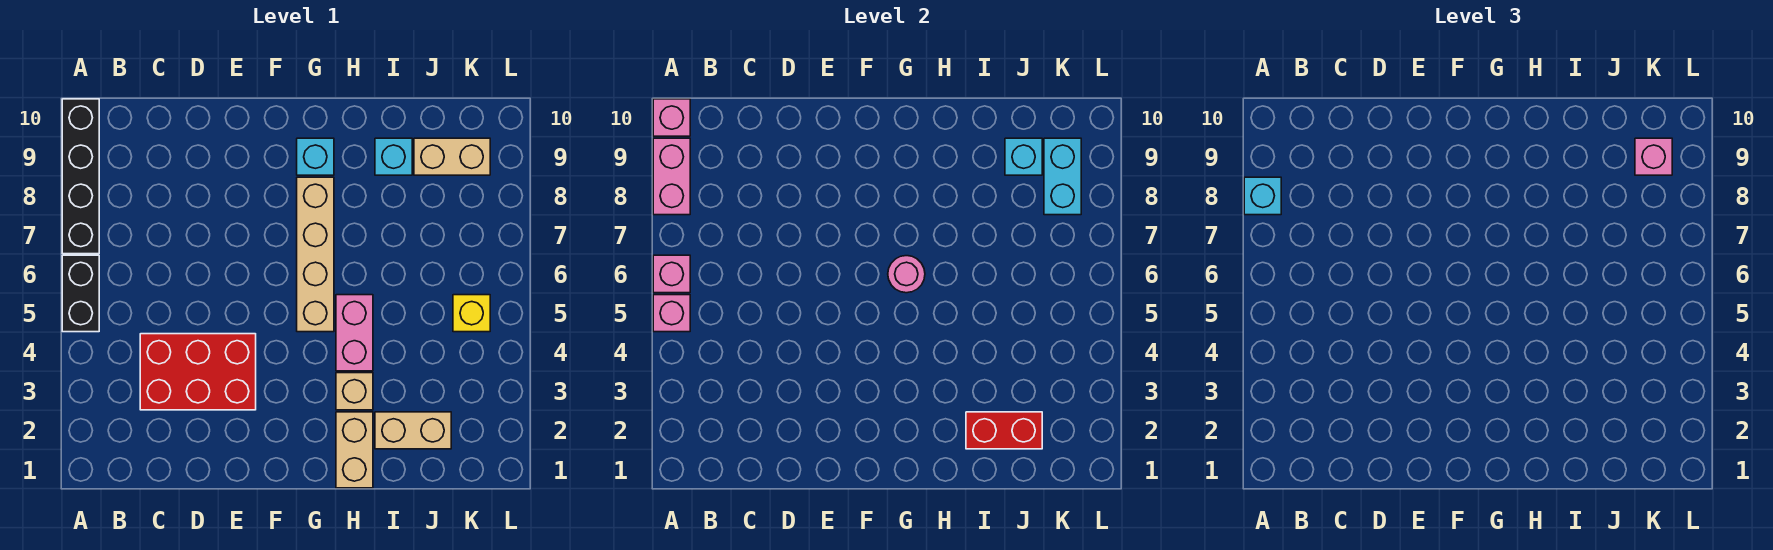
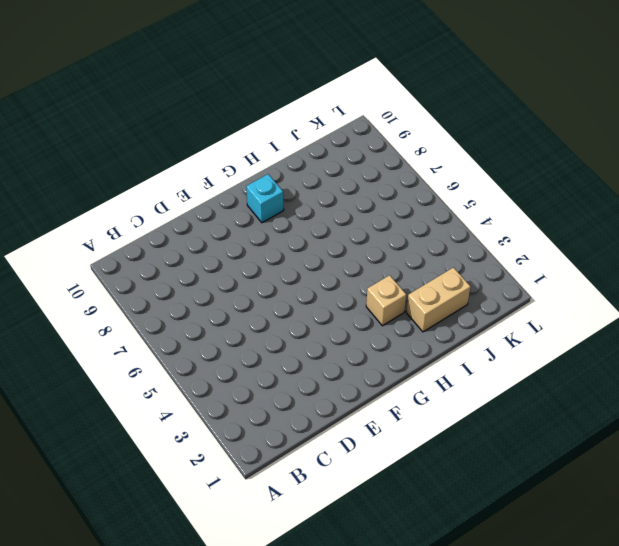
none -> black 1x2 brick [62,255,99,332]
none -> black 1x4 brick [62,99,99,254]
none -> red 2x3 brick [140,334,256,410]

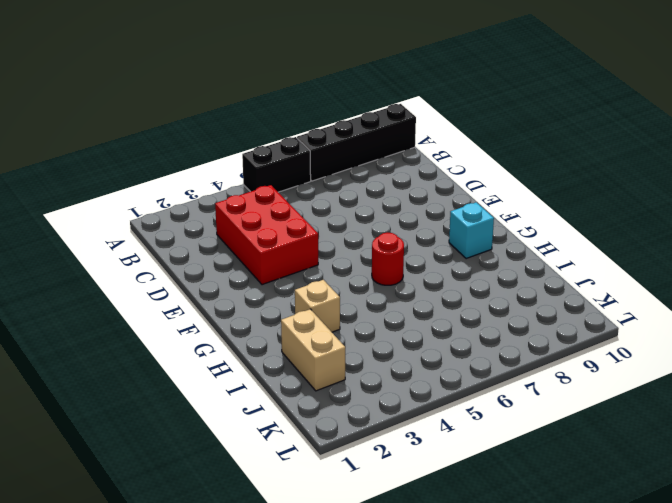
red 1x1 round brick [372,233,404,285] -> tan 1x4 brick [297,177,334,332]
none -> tan 1x2 brick [336,412,373,488]
none -> pink 1x2 brick [336,295,373,371]
none -> cyan 1x1 brick [375,138,412,175]

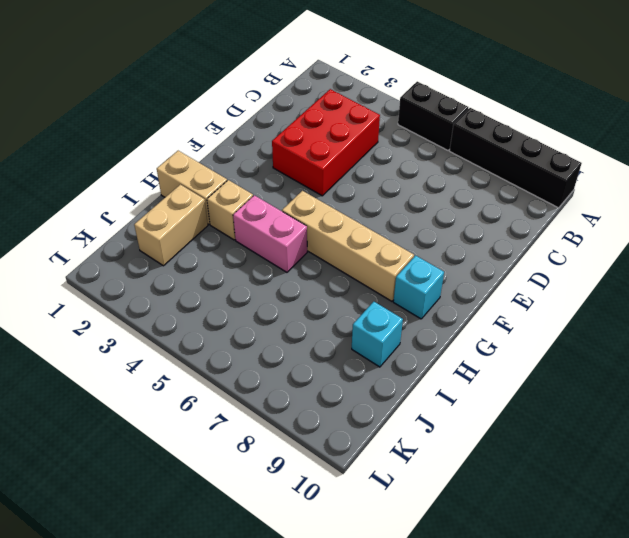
none -> tan 1x2 brick [414,138,490,175]
none -> yellow 1x1 brick [453,295,490,332]
none -> pink 1x1 brick [653,295,690,332]

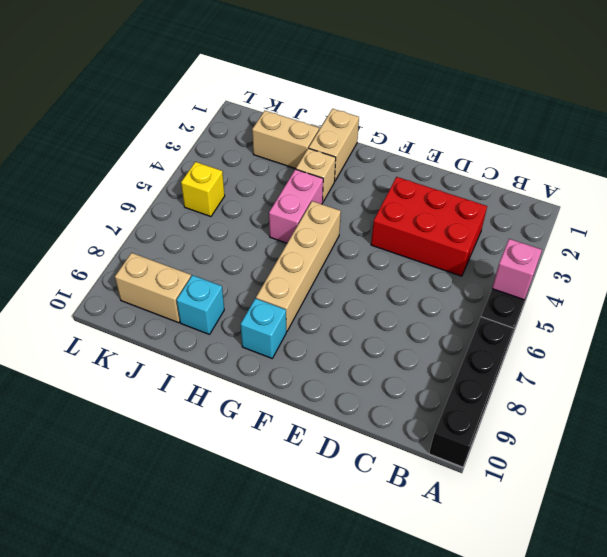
none -> pink 1x1 brick [653,255,690,293]
none -> pink 1x2 brick [653,138,690,215]
none -> pink 1x1 brick [653,99,690,136]

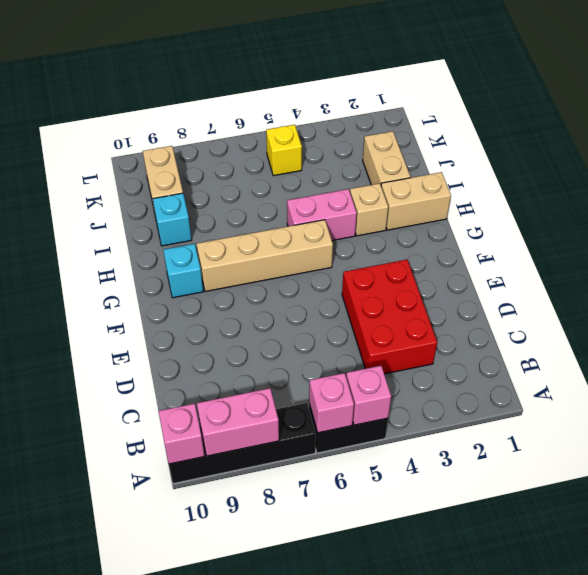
none -> pink 1x1 round brick [888,256,925,293]
none -> red 1x2 brick [966,412,1042,449]
none -> cyan 1x1 brick [1005,138,1042,175]

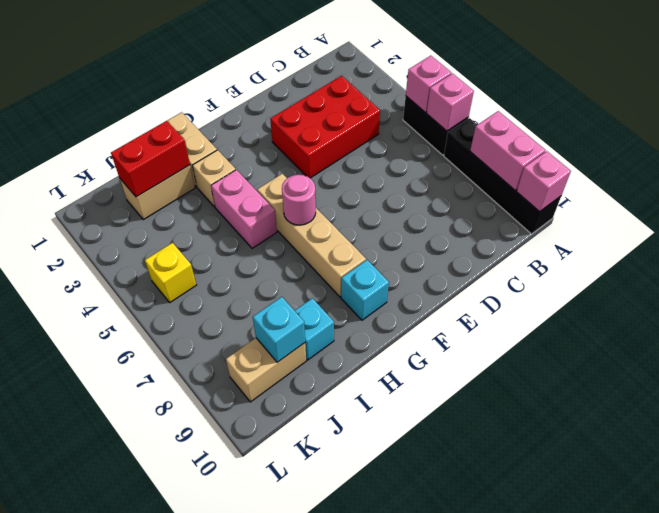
none -> cyan 1x2 brick [1044,138,1081,215]
none -> cyan 1x1 brick [1244,177,1281,215]
none -> pink 1x1 brick [1635,138,1672,175]

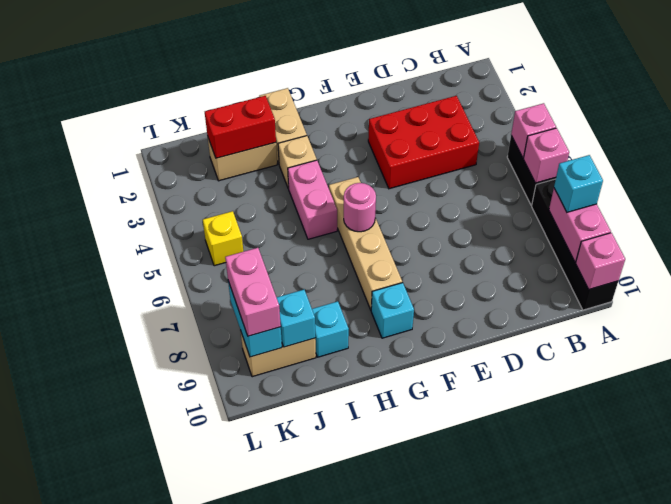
pink 1x2 brick [225,248,281,336] -> pink 1x1 brick [1635,138,1672,175]

